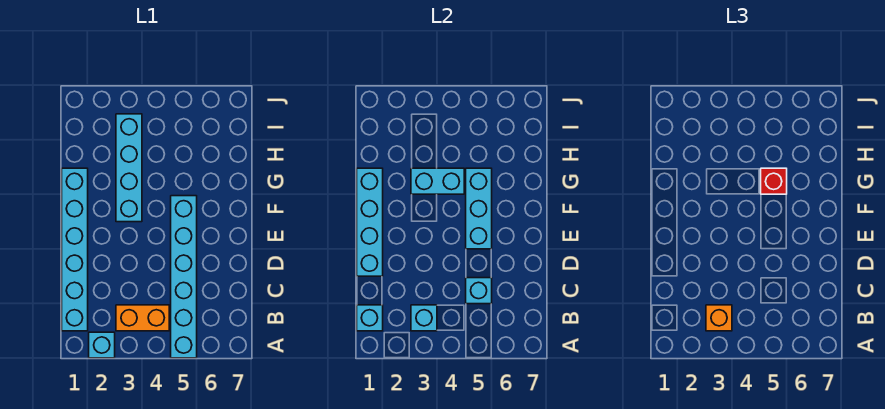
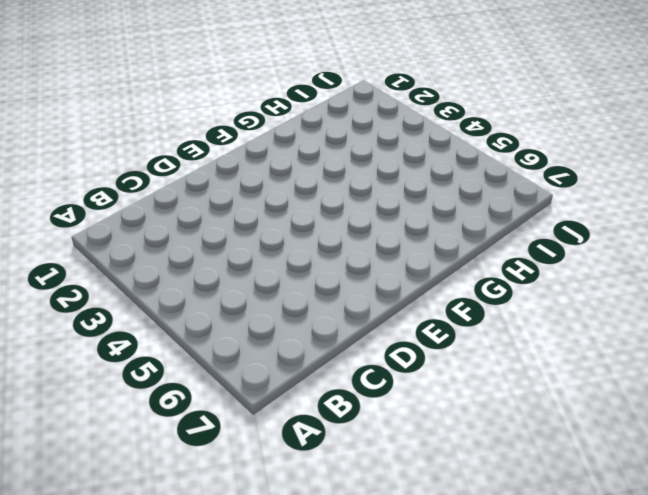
none -> cyan 1x1 brick [89,332,115,358]
none -> cyan 1x6 brick [171,196,197,358]
none -> cyan 1x6 brick [62,168,88,331]

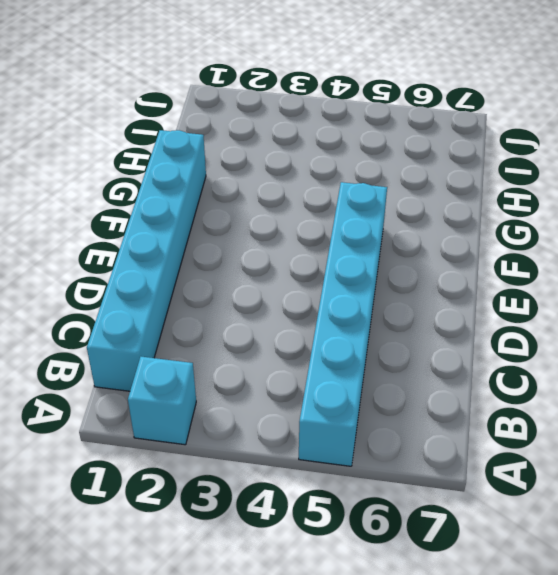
none -> orange 1x2 brick [116,305,169,331]
none -> cyan 1x4 brick [116,114,142,222]
none -> cyan 1x1 brick [357,305,383,331]

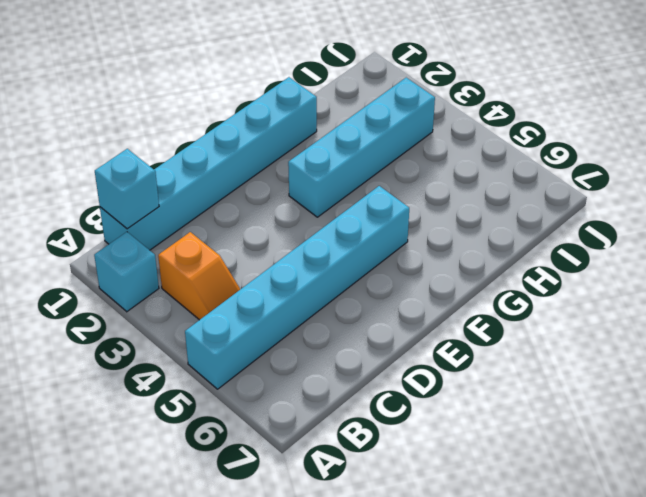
orange 1x2 slope [158,232,240,320] -> orange 1x2 brick [116,305,169,331]
none -> cyan 1x1 brick [411,305,437,331]
none -> cyan 1x1 brick [466,278,492,304]
none -> cyan 1x4 brick [357,168,383,276]

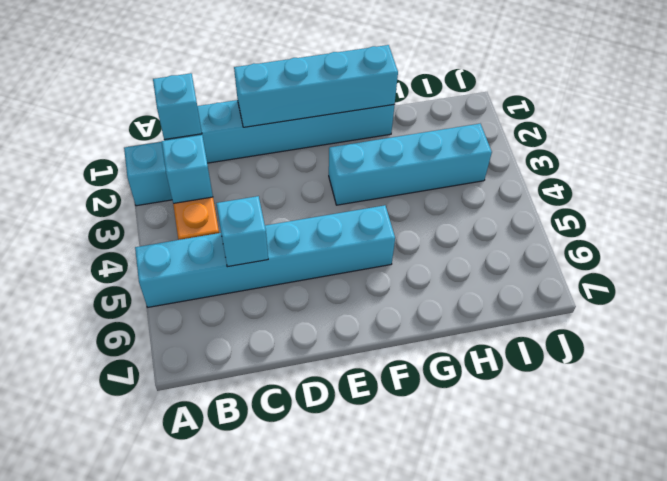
none -> cyan 1x3 brick [466,168,492,249]
none -> cyan 1x2 brick [411,168,464,194]
none -> orange 1x1 brick [706,305,732,331]

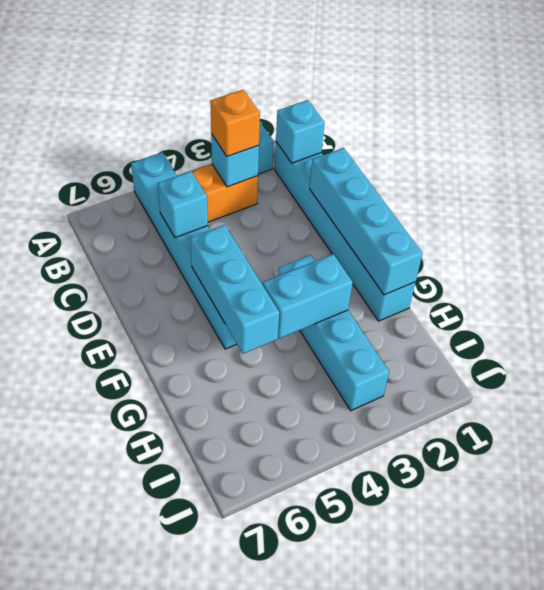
none -> red 1x1 brick [761,168,787,194]

